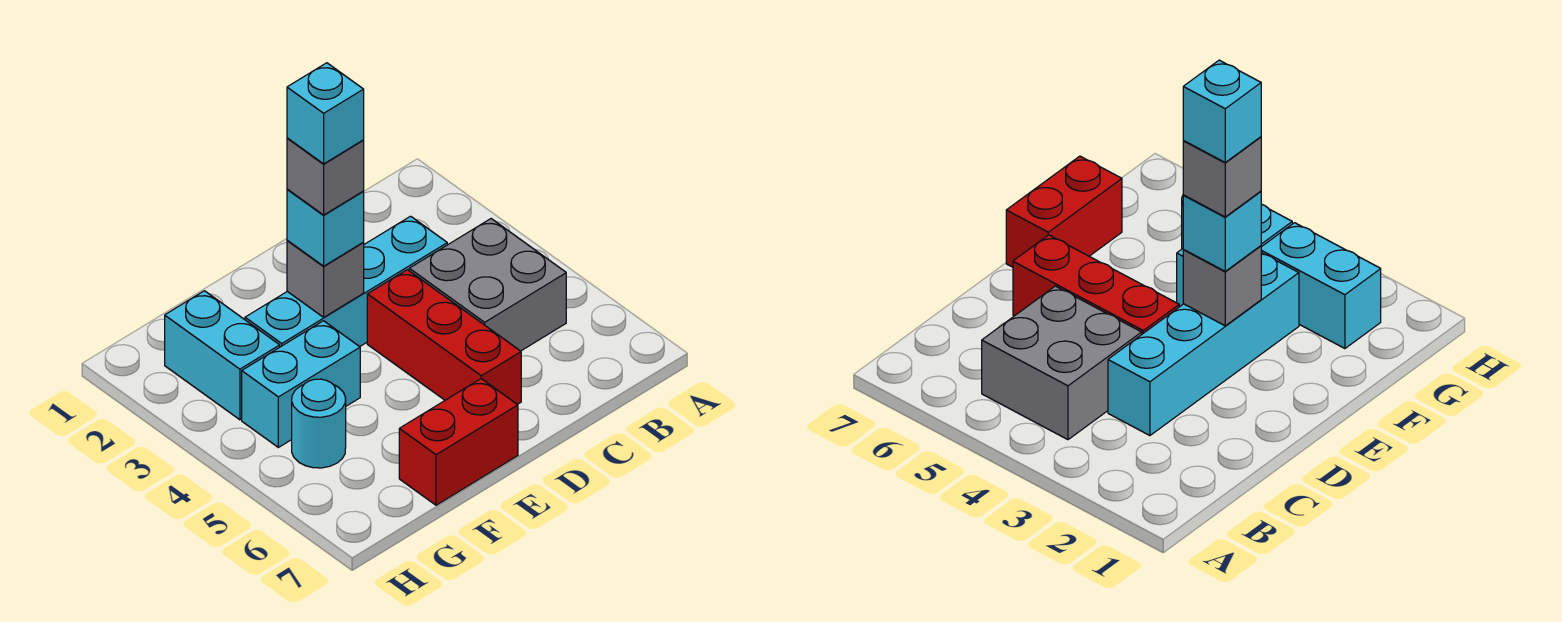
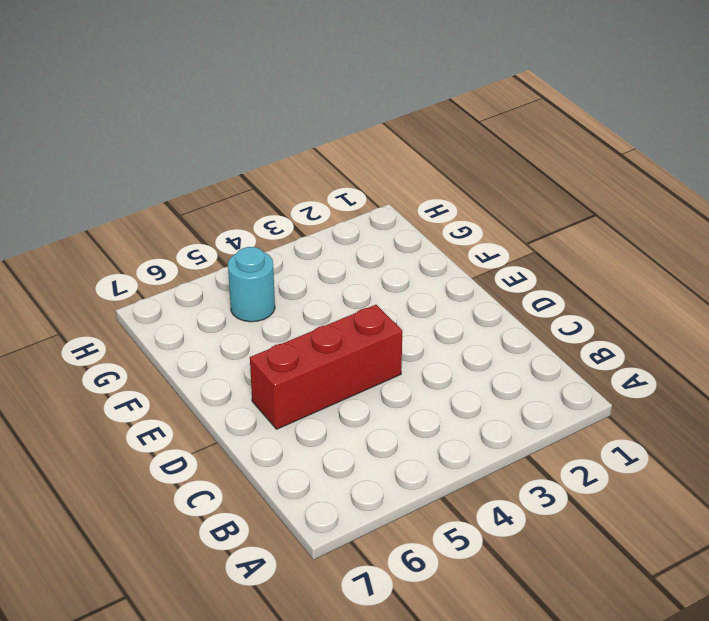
none -> grey 2x2 brick [409,219,566,351]
none -> cyan 1x4 brick [245,216,447,347]

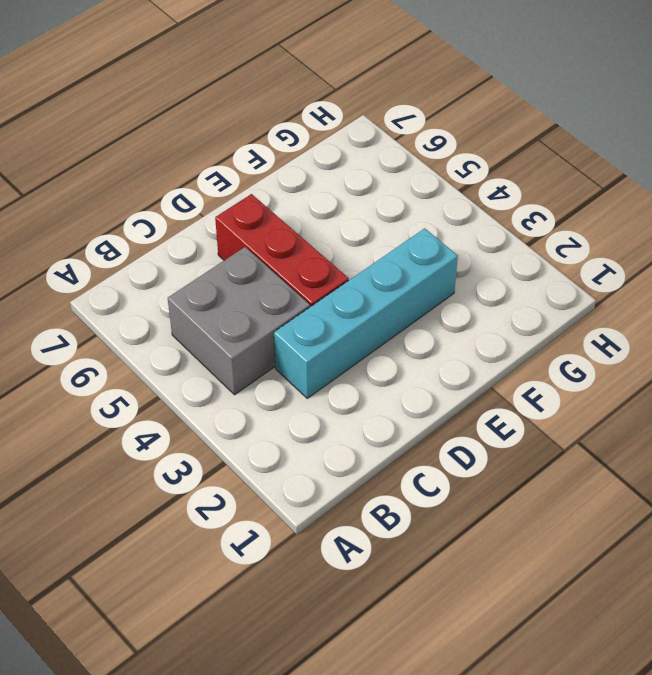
none -> red 1x2 brick [399,379,518,505]
none -> cyan 1x2 brick [242,321,360,447]

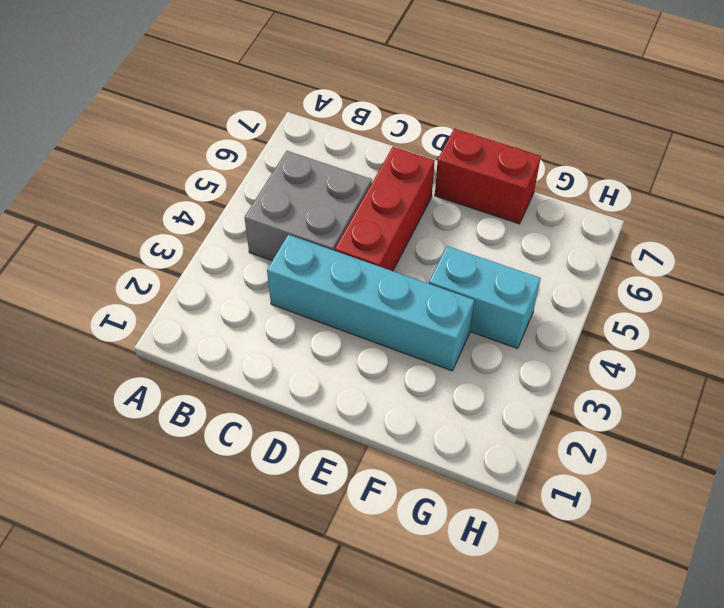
none -> cyan 1x2 brick [165,291,280,420]
none -> cyan 1x1 round brick [292,379,346,468]

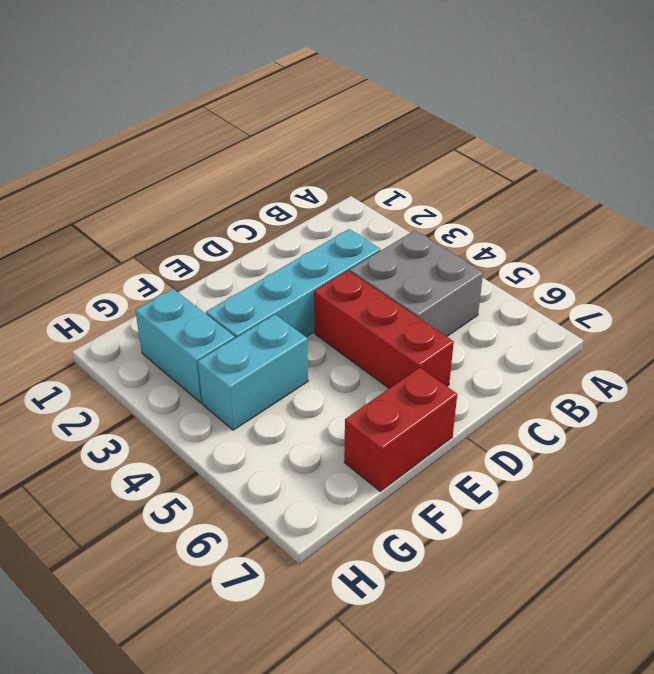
none -> cyan 1x1 round brick [292,379,346,468]
none -> grey 1x1 brick [287,240,364,317]

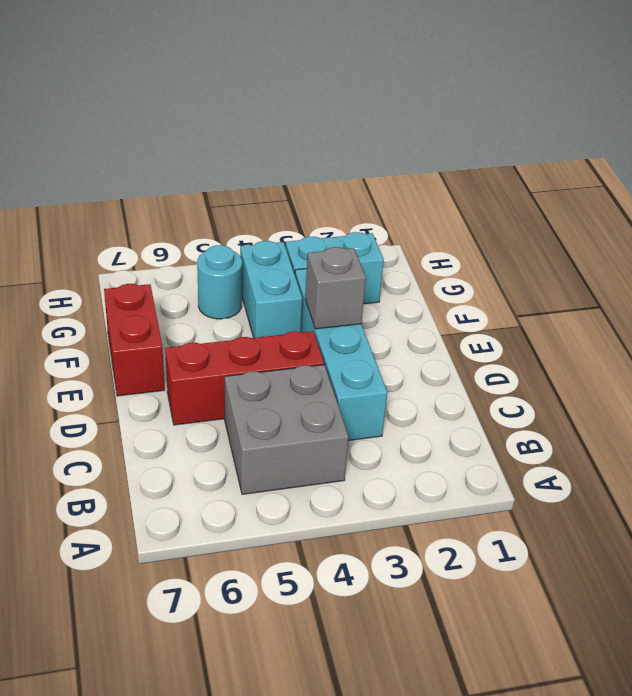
none -> cyan 1x1 brick [287,189,364,266]
none -> grey 1x1 brick [287,138,364,215]

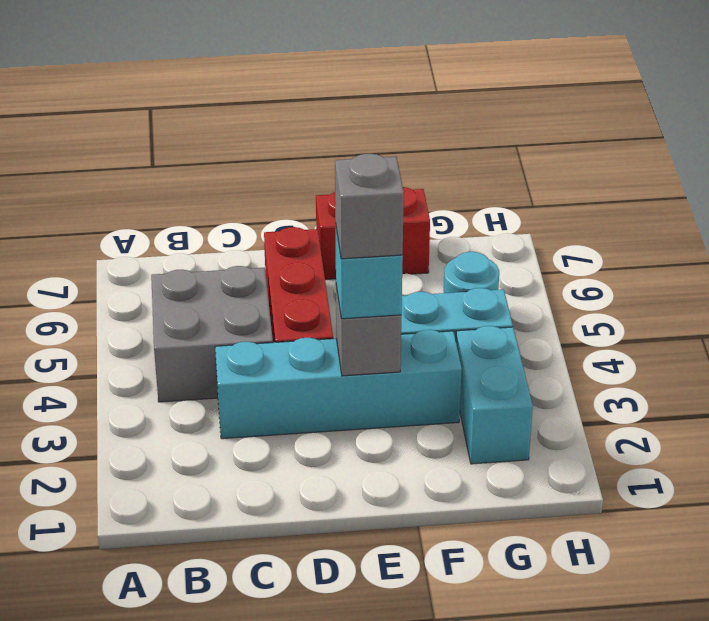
none -> cyan 1x1 brick [287,63,364,164]

